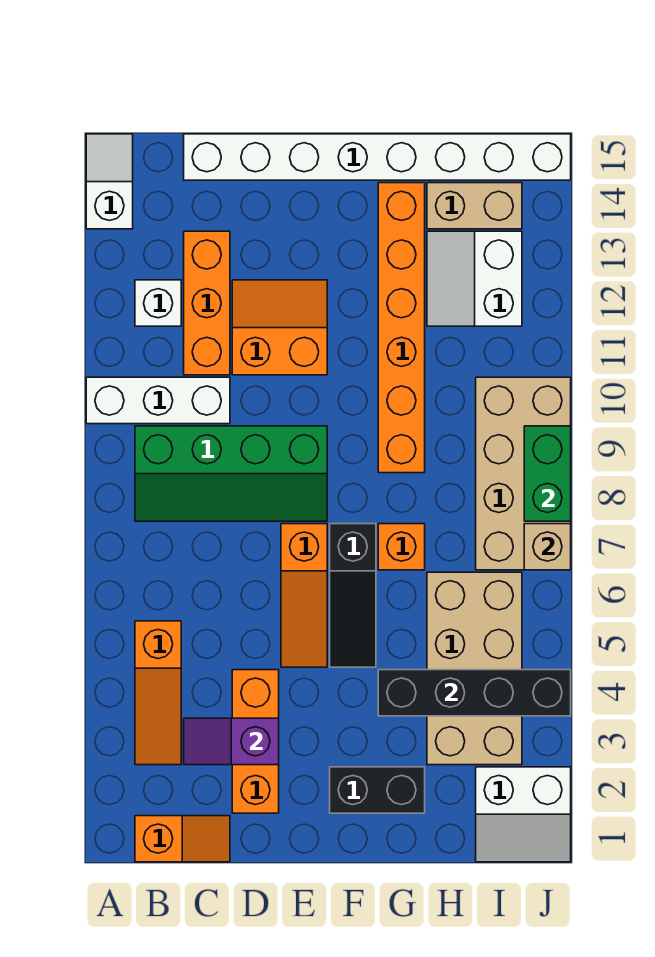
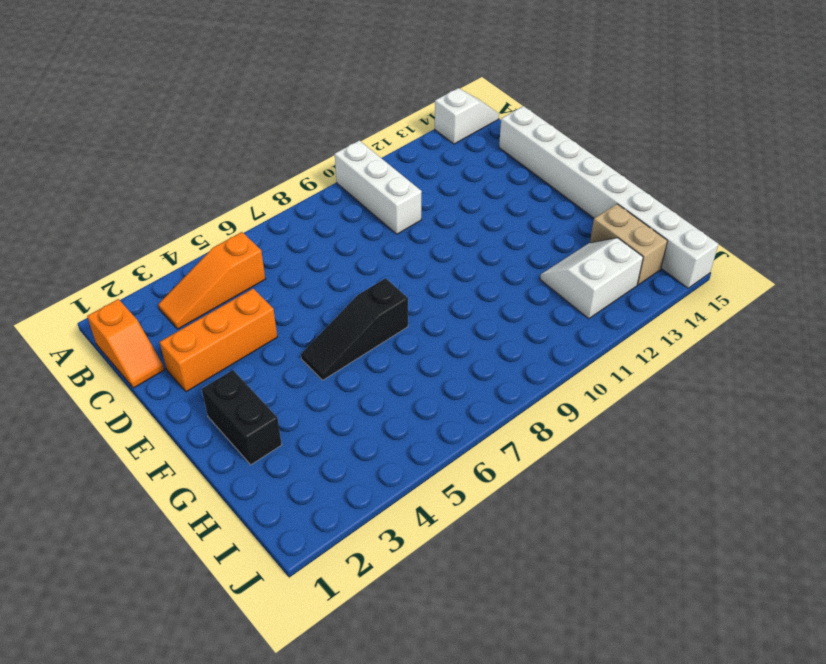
none -> green 2x4 slope [135,426,327,521]
none -> white 1x1 brick [135,280,181,326]
none -> orange 1x3 brick [184,231,230,375]

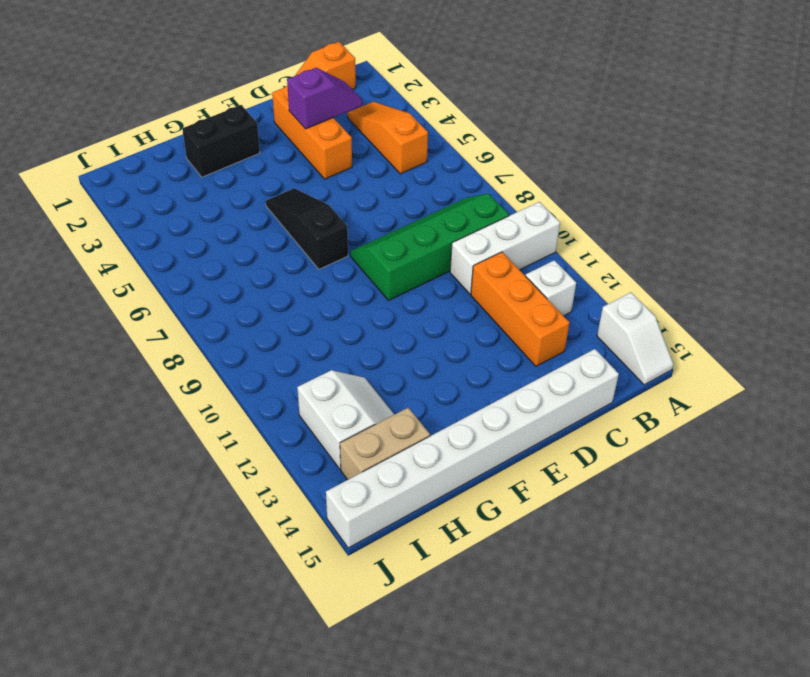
none -> orange 2x2 slope [232,280,327,375]
none -> orange 1x3 slope [281,524,327,667]
none -> orange 1x1 brick [378,524,425,570]

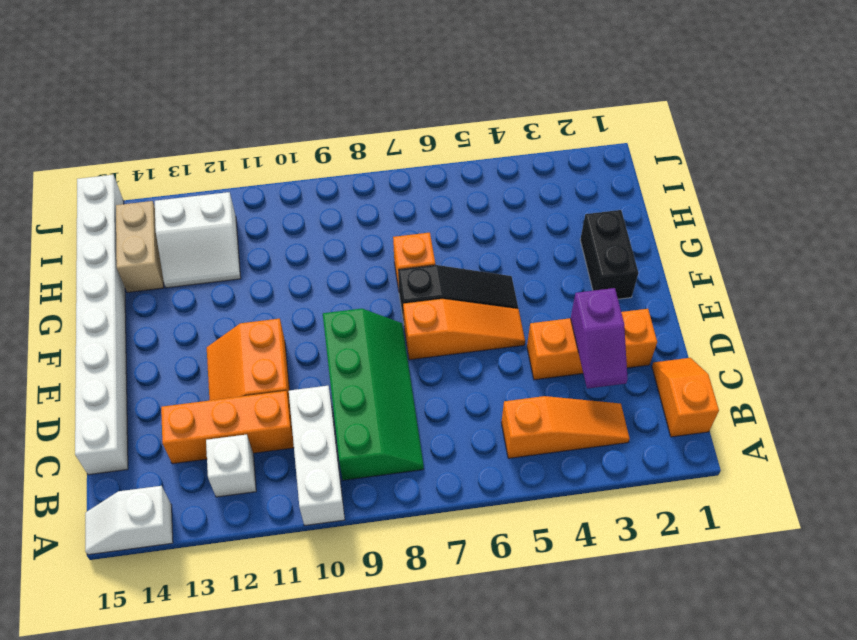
none -> orange 1x6 brick [378,183,425,473]
none -> tan 2x4 brick [427,572,522,765]
none -> white 2x2 slope [476,767,571,862]

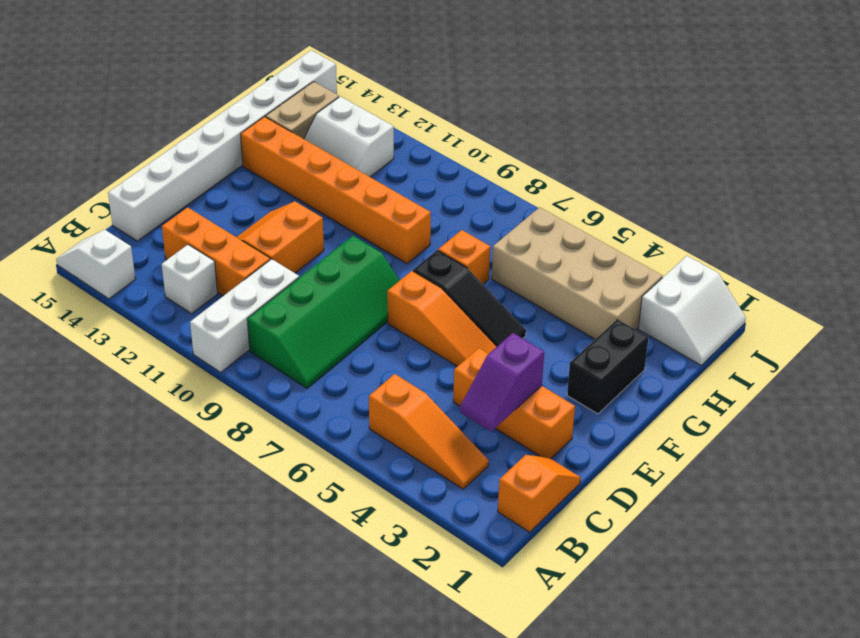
none -> tan 2x4 brick [476,377,571,570]
none -> black 1x4 brick [378,670,571,716]
none -> tan 1x1 brick [524,524,571,570]

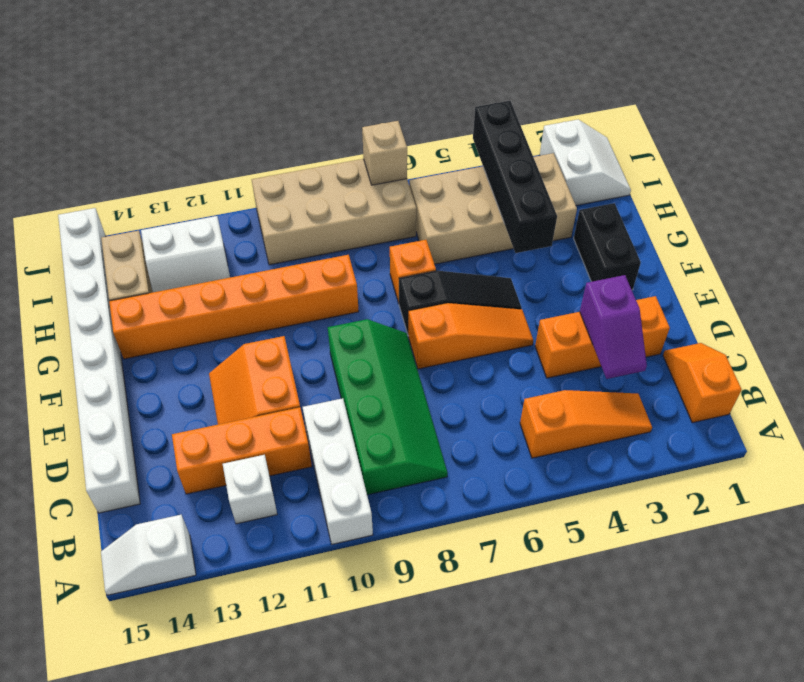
none -> green 1x2 brick [524,426,571,521]

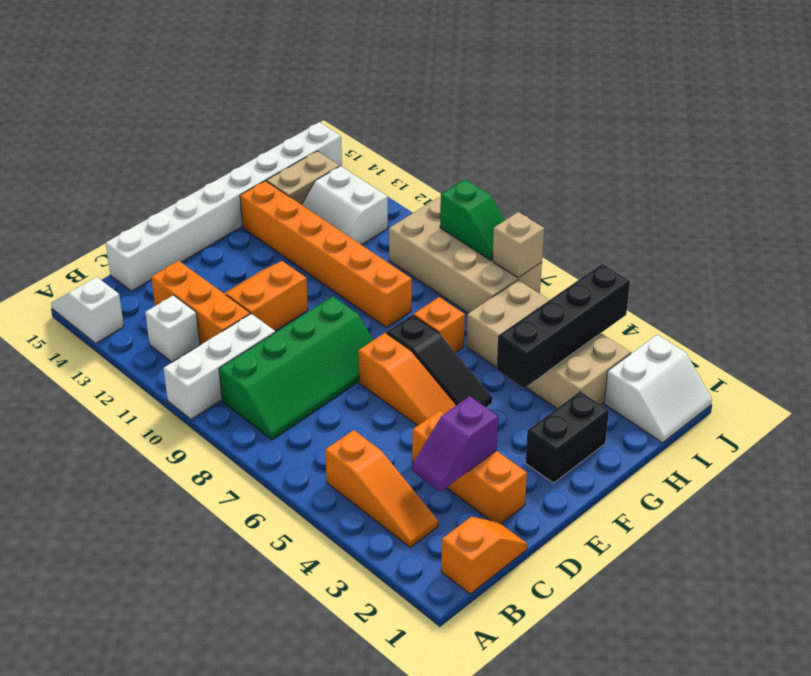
green 1x2 slope [440,180,505,260] -> green 1x2 brick [524,426,571,521]

